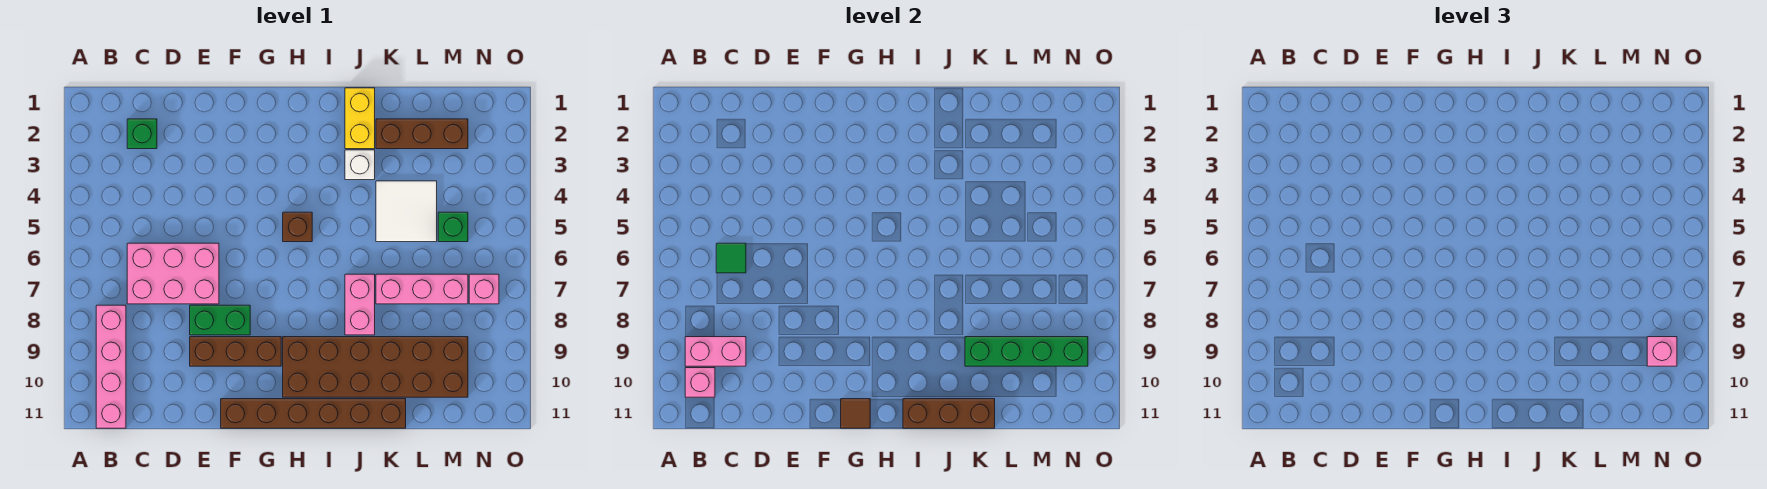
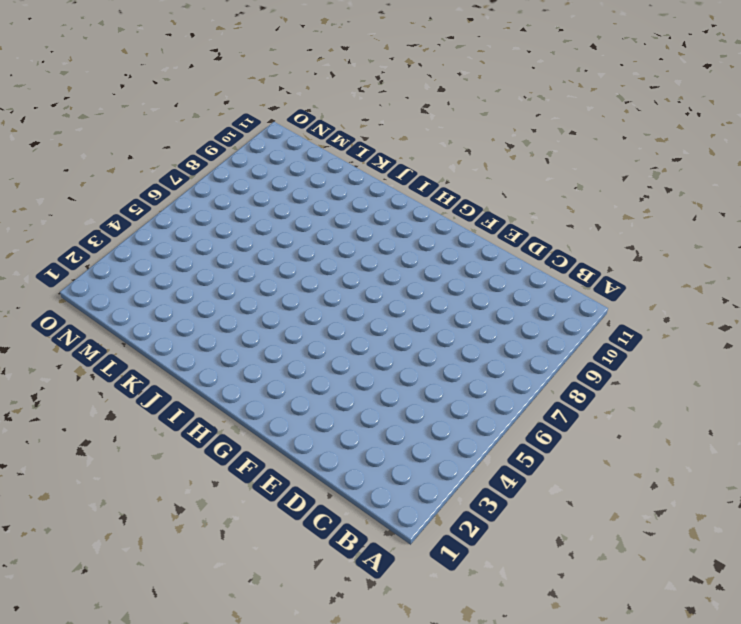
none -> pink 1x4 brick [96,305,126,428]
none -> green 1x1 brick [127,119,157,149]
none -> pink 2x3 brick [127,243,219,304]

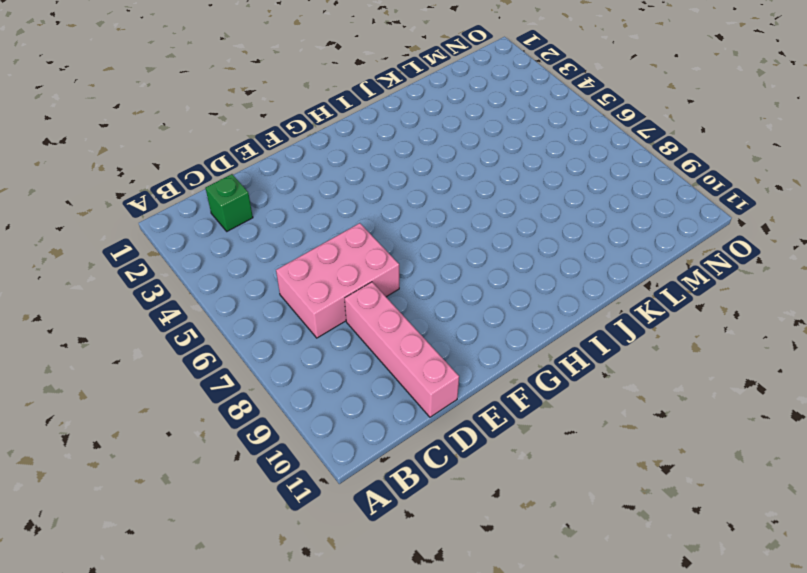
pink 1x4 brick [345,282,459,417] -> pink 1x4 brick moved to [96,305,126,428]
none -> green 1x2 brick [190,305,250,335]
none -> brown 1x3 brick [190,337,281,366]
none -> brown 1x6 brick [221,399,406,428]

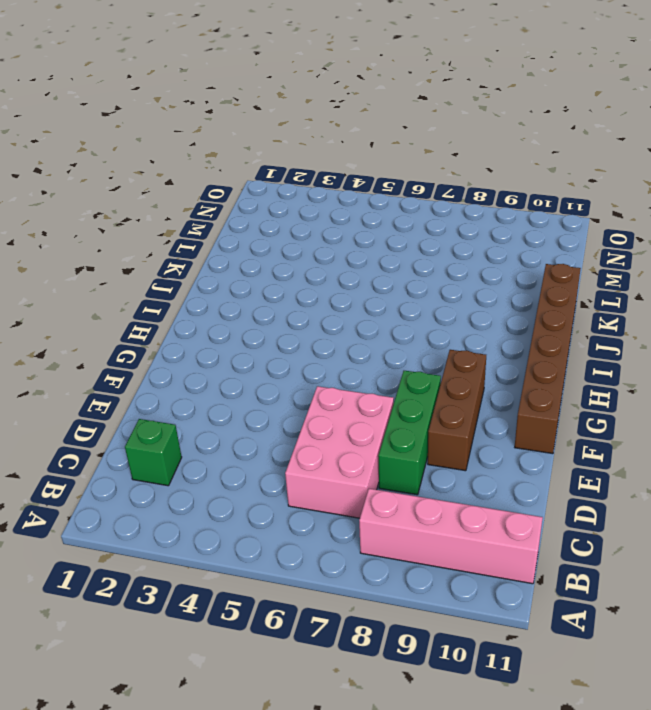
green 1x3 brick [378,371,441,495] -> green 1x2 brick [190,305,250,335]
none -> brown 1x1 brick [283,212,312,242]
none -> brown 2x6 brick [283,337,468,397]
none -> yellow 1x2 brick [345,88,375,149]

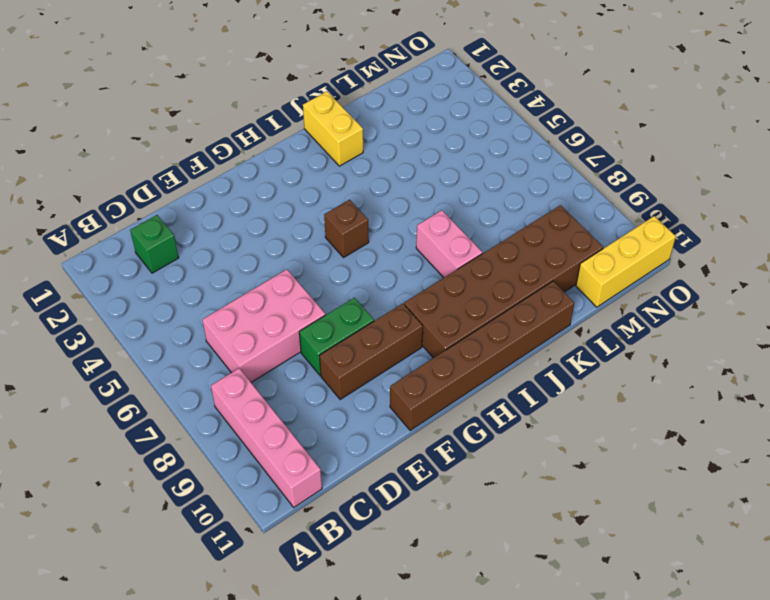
yellow 1x3 brick [576,216,676,307] -> none
none -> white 1x1 brick [345,150,375,180]
none -> brown 1x3 brick [376,119,468,149]
none -> white 2x2 tile [376,181,437,242]

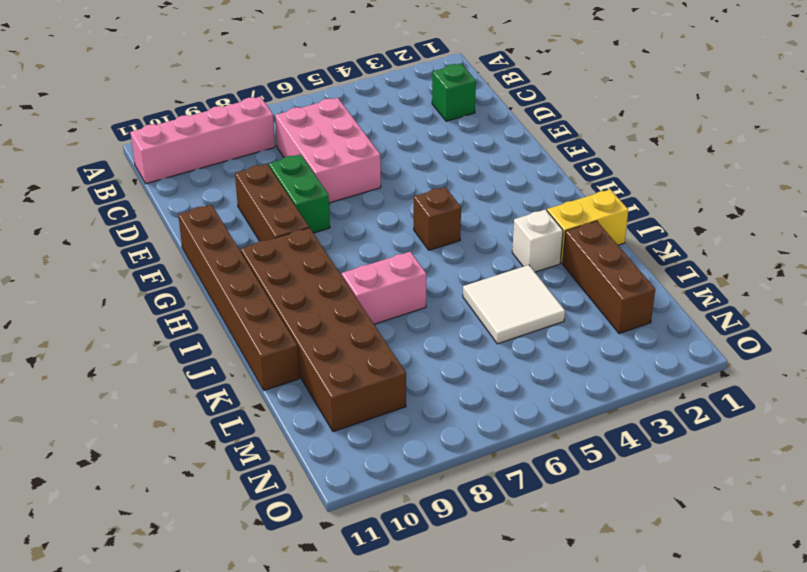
none -> pink 1x3 brick [376,274,468,304]
none -> green 1x1 brick [438,212,468,242]
none -> pink 1x1 brick [469,274,499,304]

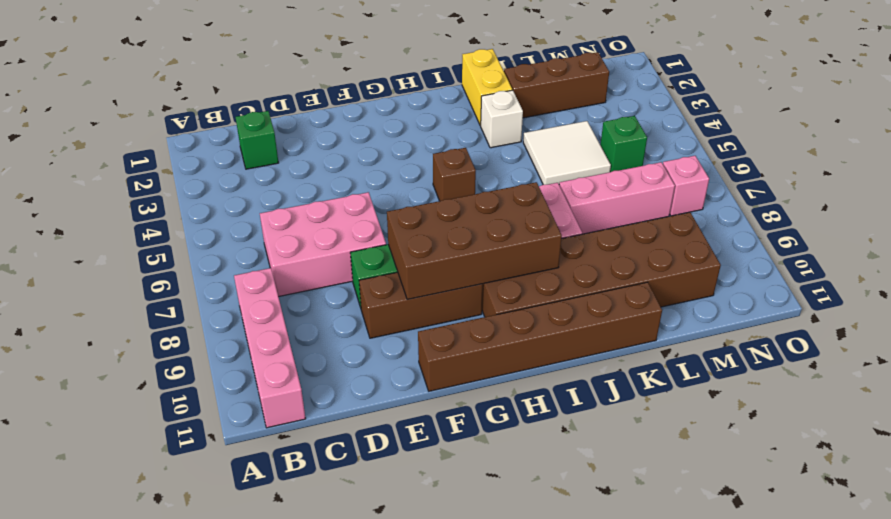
brown 2x4 brick [387,182,562,300] -> none
none -> pink 1x2 brick [685,337,746,366]
none -> pink 1x1 brick [685,368,715,397]
none -> green 1x1 tile [716,243,746,273]

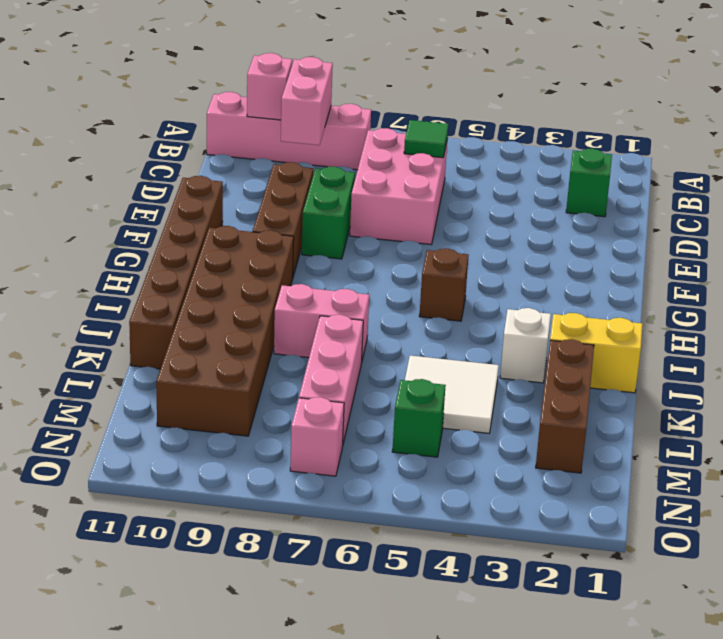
none -> brown 1x1 tile [841,399,870,428]
none -> brown 1x3 brick [903,399,995,428]
none -> green 1x4 brick [965,337,1088,366]

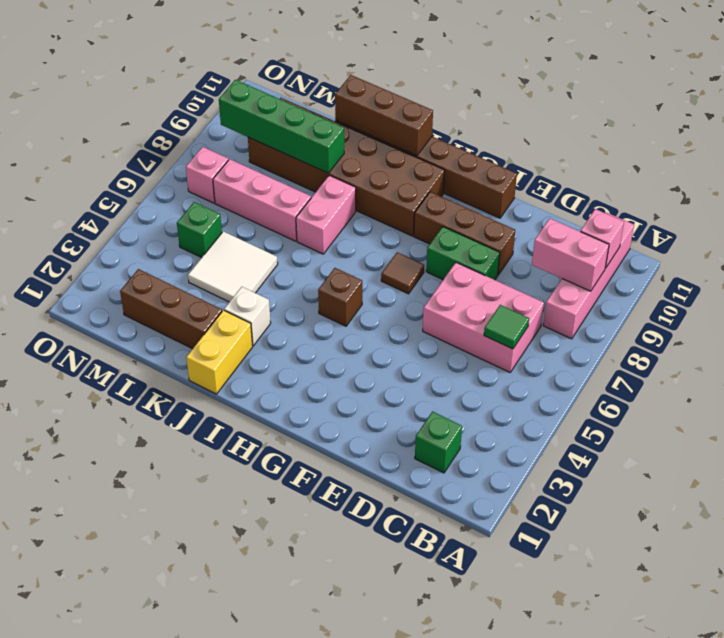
brown 1x1 tile [381,252,424,294] -> brown 1x1 tile moved to [841,399,870,428]
none -> pink 1x1 brick [1647,337,1677,366]

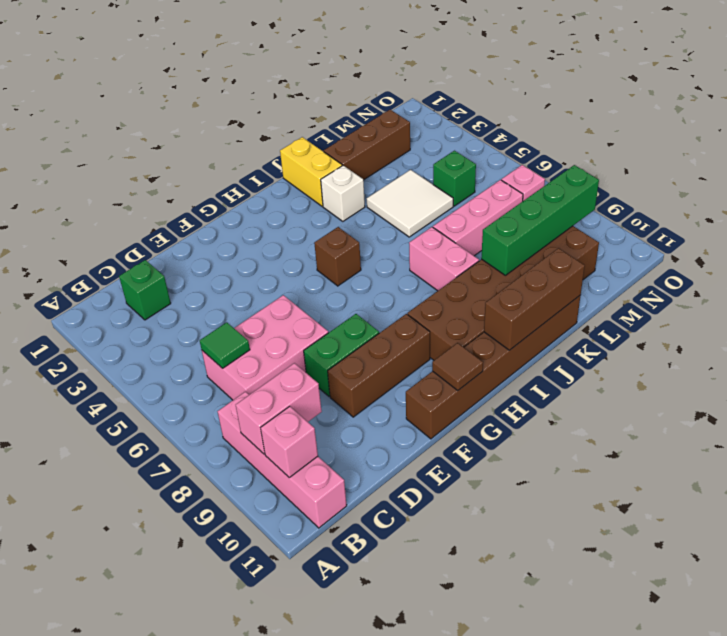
none -> pink 1x1 brick [1647,337,1677,366]

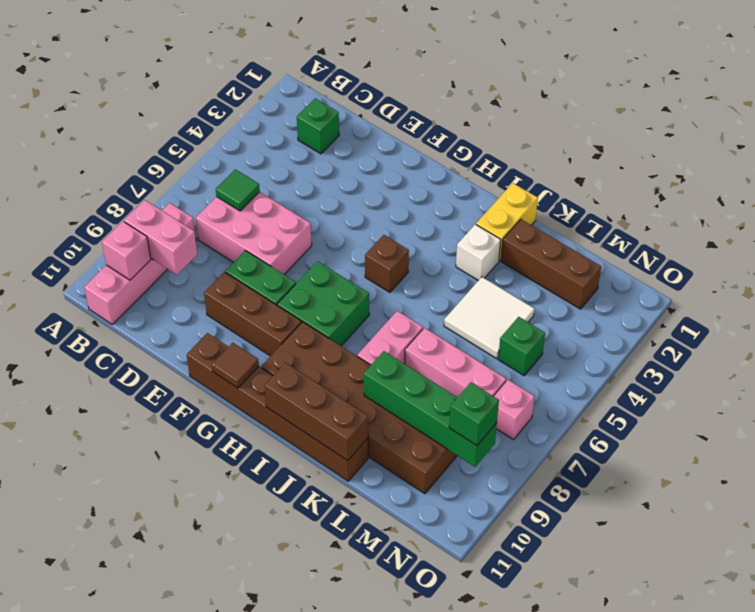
green 2x2 brick [277,261,369,346] -> none
green 1x1 brick [449,383,499,445] -> pink 1x1 brick [1647,337,1677,366]

